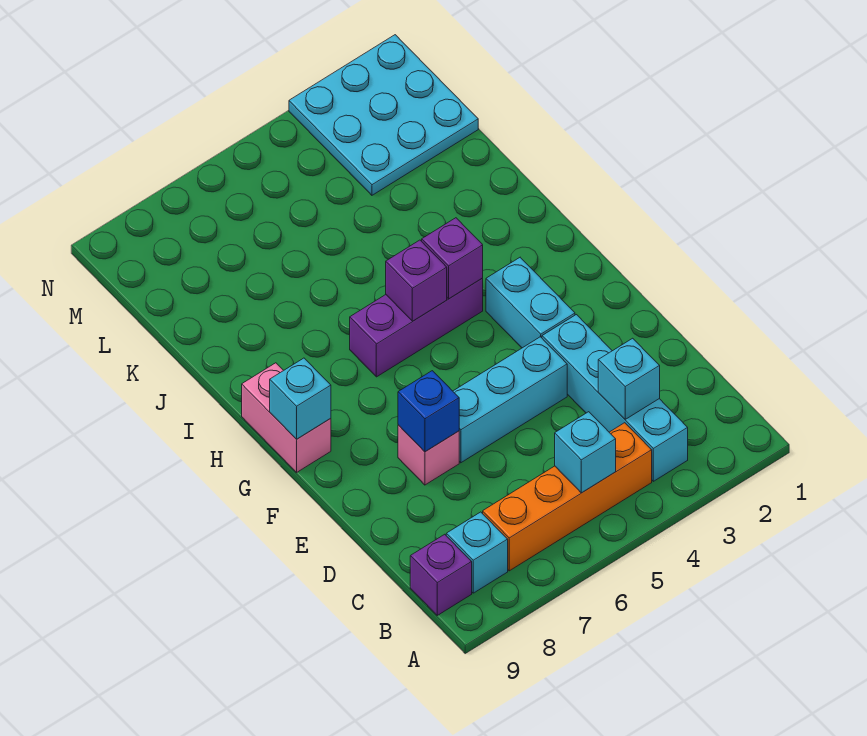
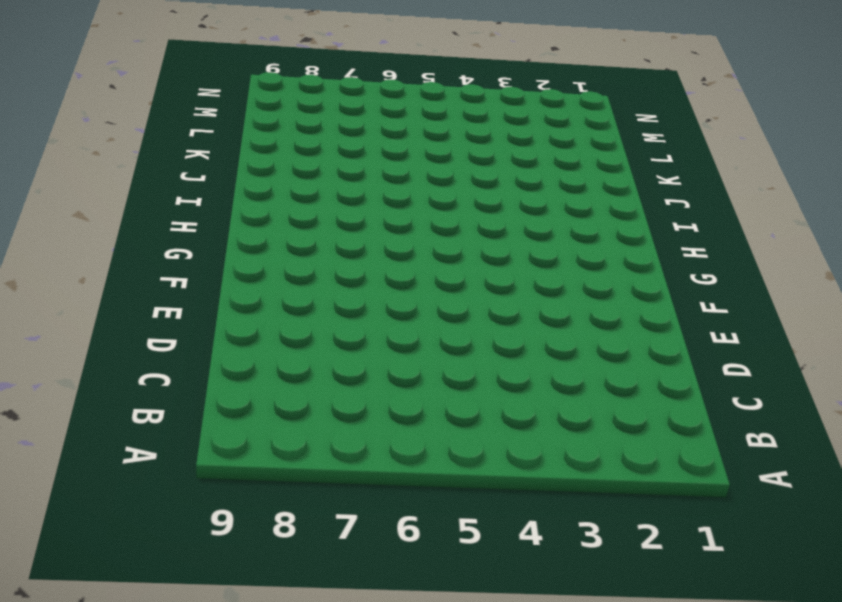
none -> cyan 1x4 brick [542,315,688,481]
none -> orange 1x4 brick [483,423,652,571]
none -> cyan 1x1 brick [446,512,508,593]

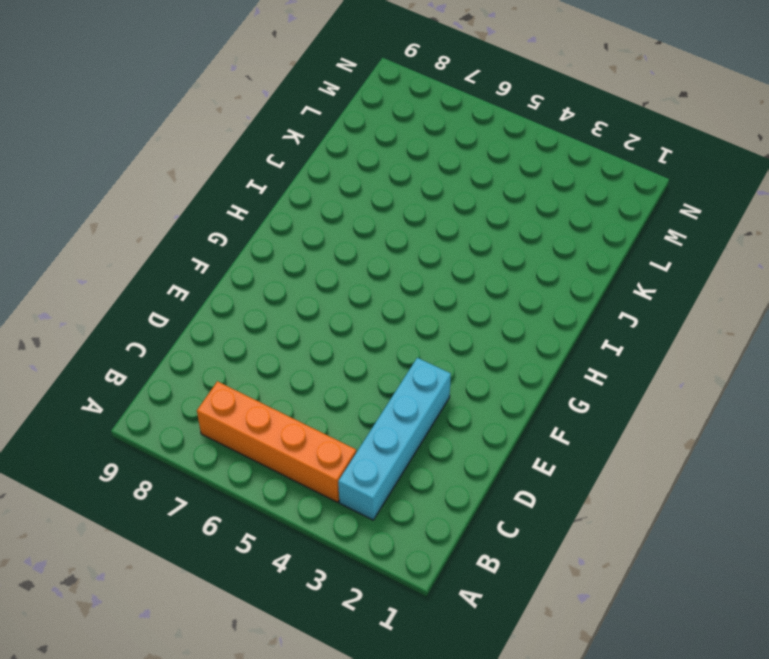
none -> cyan 1x1 brick [446,512,508,593]
none -> purple 1x1 brick [410,534,472,615]
none -> cyan 1x3 brick [453,337,567,463]

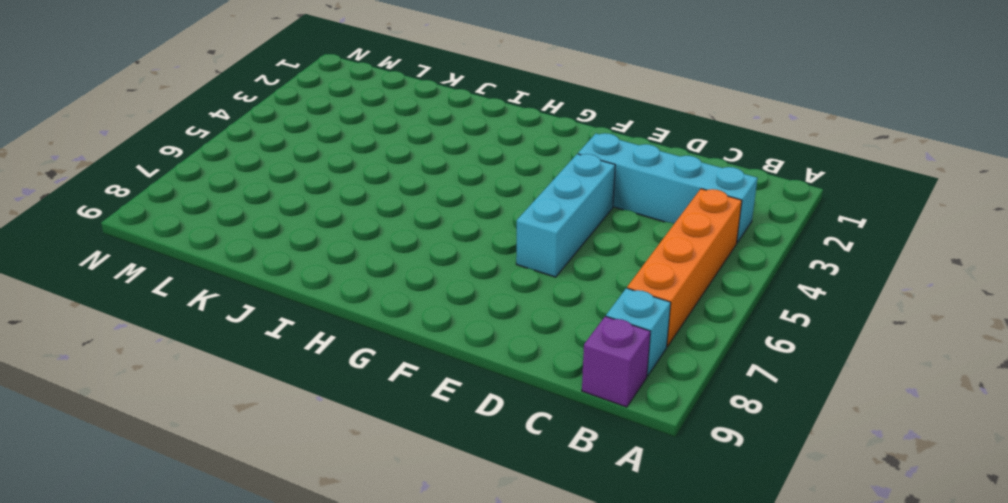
none -> pink 1x1 brick [398,425,459,485]
none -> cyan 1x2 brick [486,258,575,348]
none -> pink 1x2 brick [242,363,331,472]

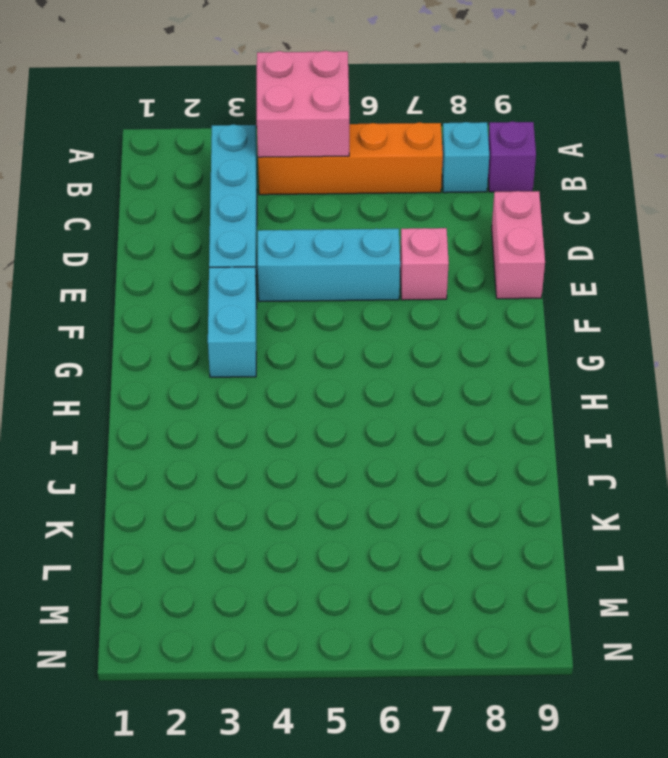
pink 2x2 brick [257,51,349,157] -> cyan 1x1 brick [555,412,616,493]
pink 1x2 brick [492,191,545,299] -> pink 1x2 brick moved to [242,363,331,472]
none -> purple 1x3 brick [350,278,483,377]
none -> cyan 3x3 plate [289,35,478,195]
none -> cyan 1x1 brick [598,338,660,419]

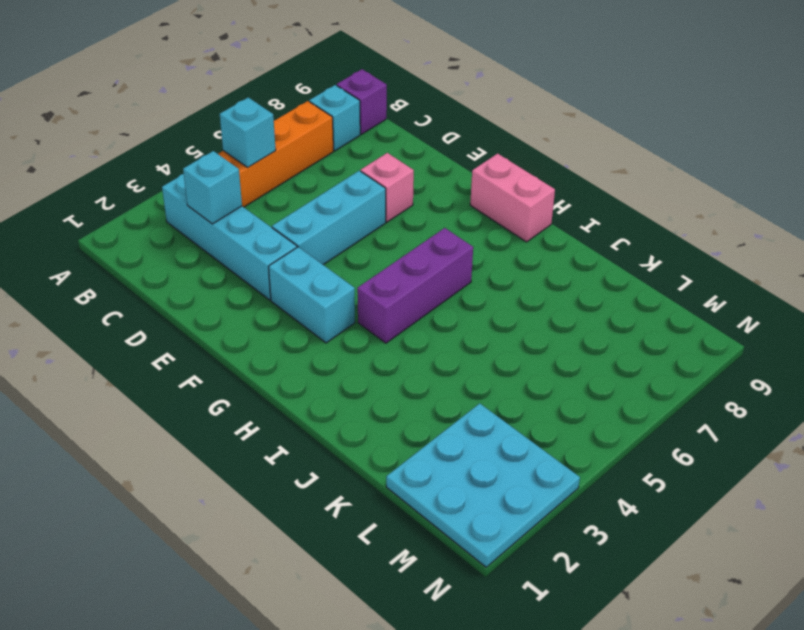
none -> blue 1x1 brick [398,371,459,452]
none -> cyan 1x1 brick [270,358,331,439]
none -> purple 1x1 brick [422,218,483,299]

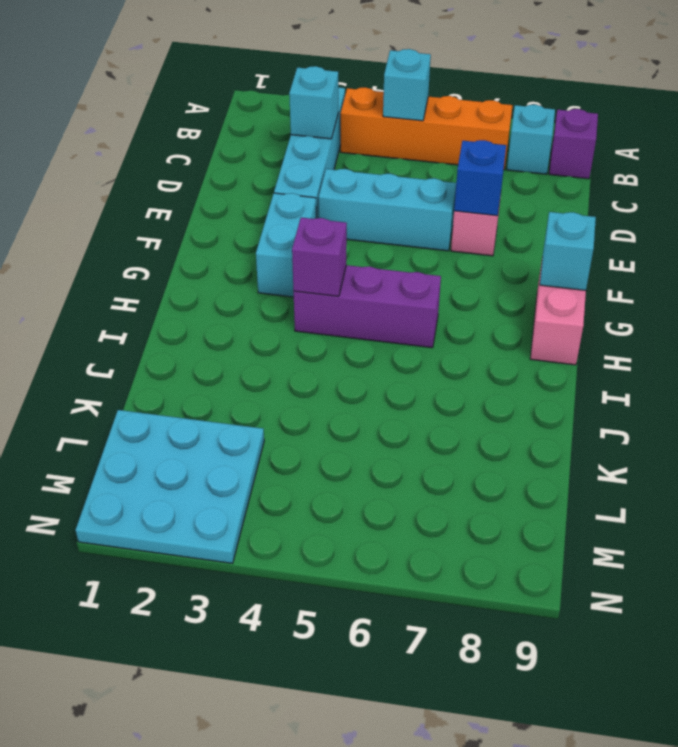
none -> purple 1x1 brick [386,240,447,321]

